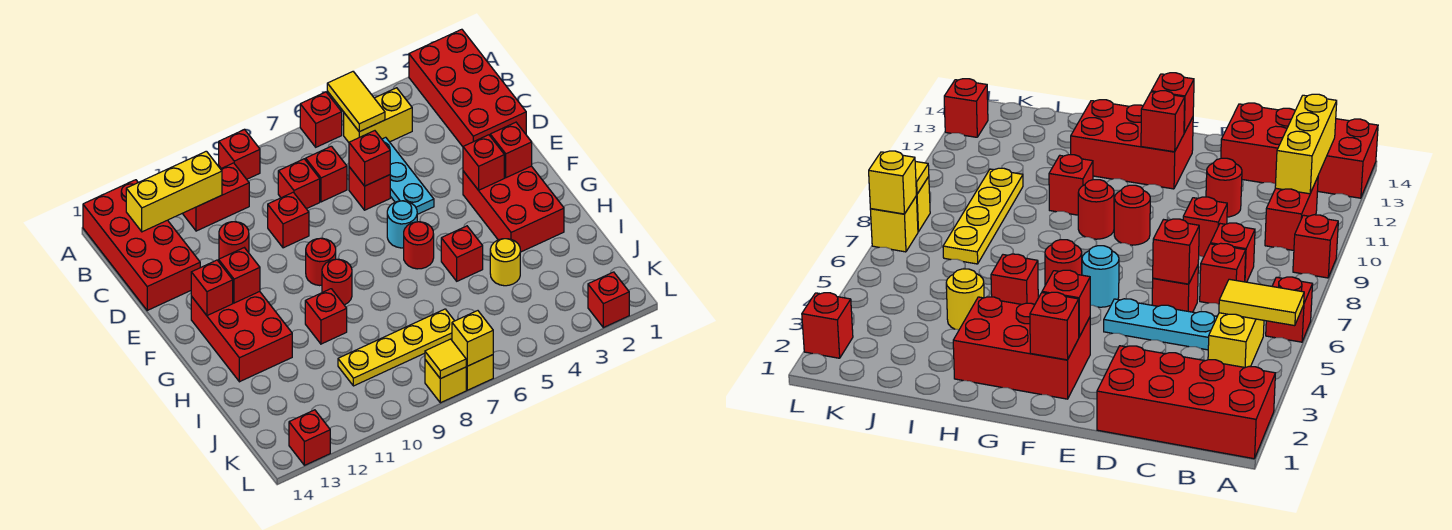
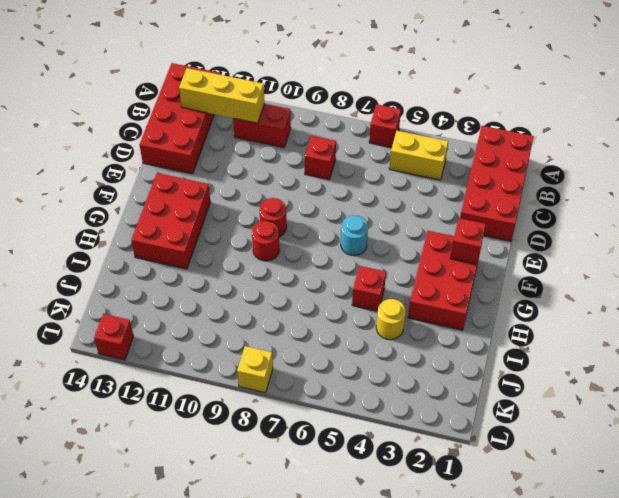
none -> red 1x1 brick [219,130,260,179]
none -> cyan 1x3 plate [382,137,434,214]
none -> red 1x1 brick [306,146,347,202]
none -> red 1x1 brick [349,167,390,210]

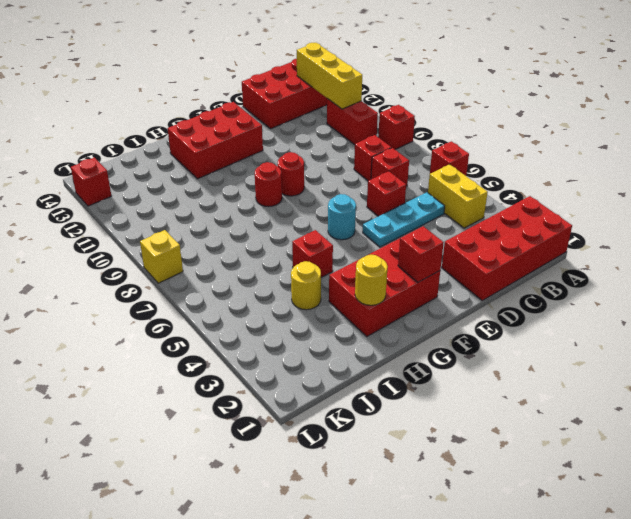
yellow 1x1 round brick [355,255,388,305] -> none
none -> red 1x1 brick [268,192,309,248]
none -> red 1x1 round brick [219,222,249,259]
none -> red 1x1 round brick [404,222,434,269]
none -> red 1x1 brick [305,289,347,344]

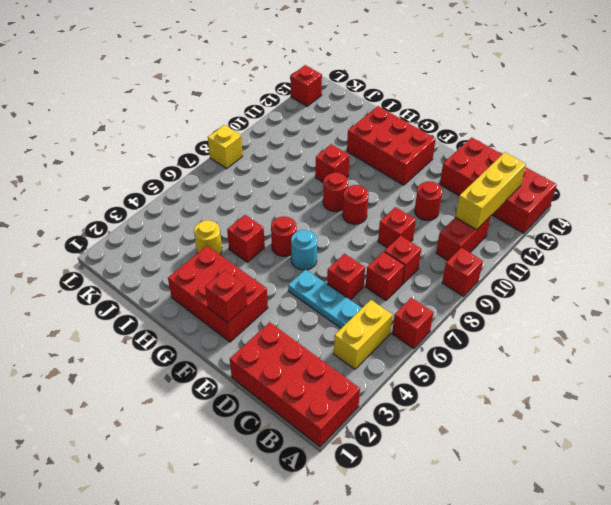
none -> yellow 1x4 plate [338,309,454,386]
none -> red 1x1 brick [588,272,629,328]
none -> yellow 1x1 brick [466,355,493,390]
none -> yellow 1x2 tile [327,72,385,132]

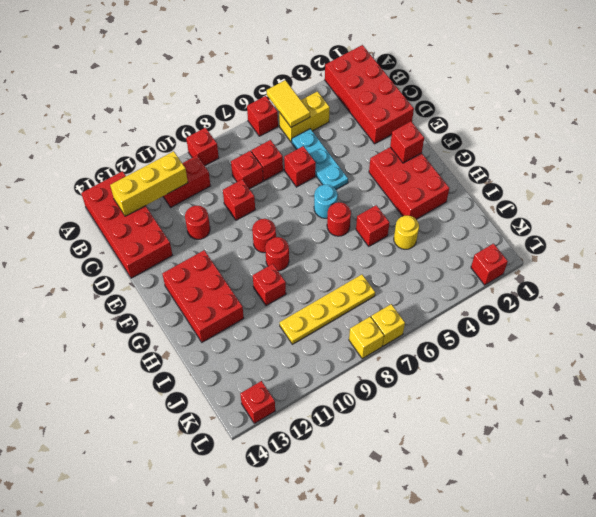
none -> red 1x1 brick [349,131,390,186]
none -> red 1x1 brick [463,135,504,190]
none -> red 1x1 brick [219,248,260,303]
none -> red 1x1 brick [191,260,233,316]

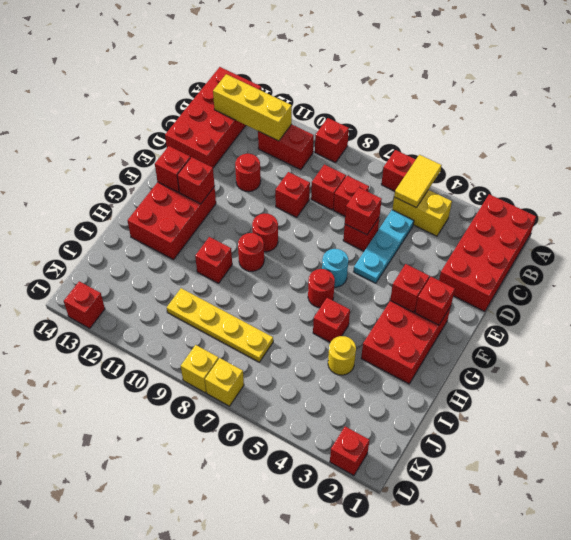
none -> yellow 1x1 brick [452,311,493,366]
none -> yellow 1x1 tile [425,339,466,379]

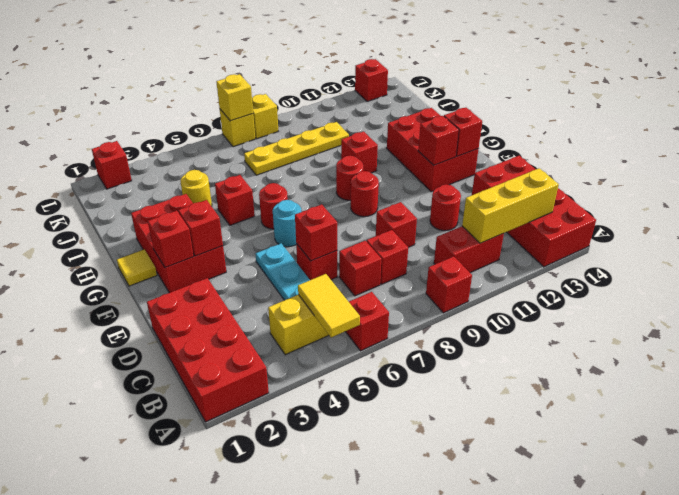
yellow 1x1 tile [117,249,157,286] -> yellow 1x1 tile moved to [425,339,466,379]

